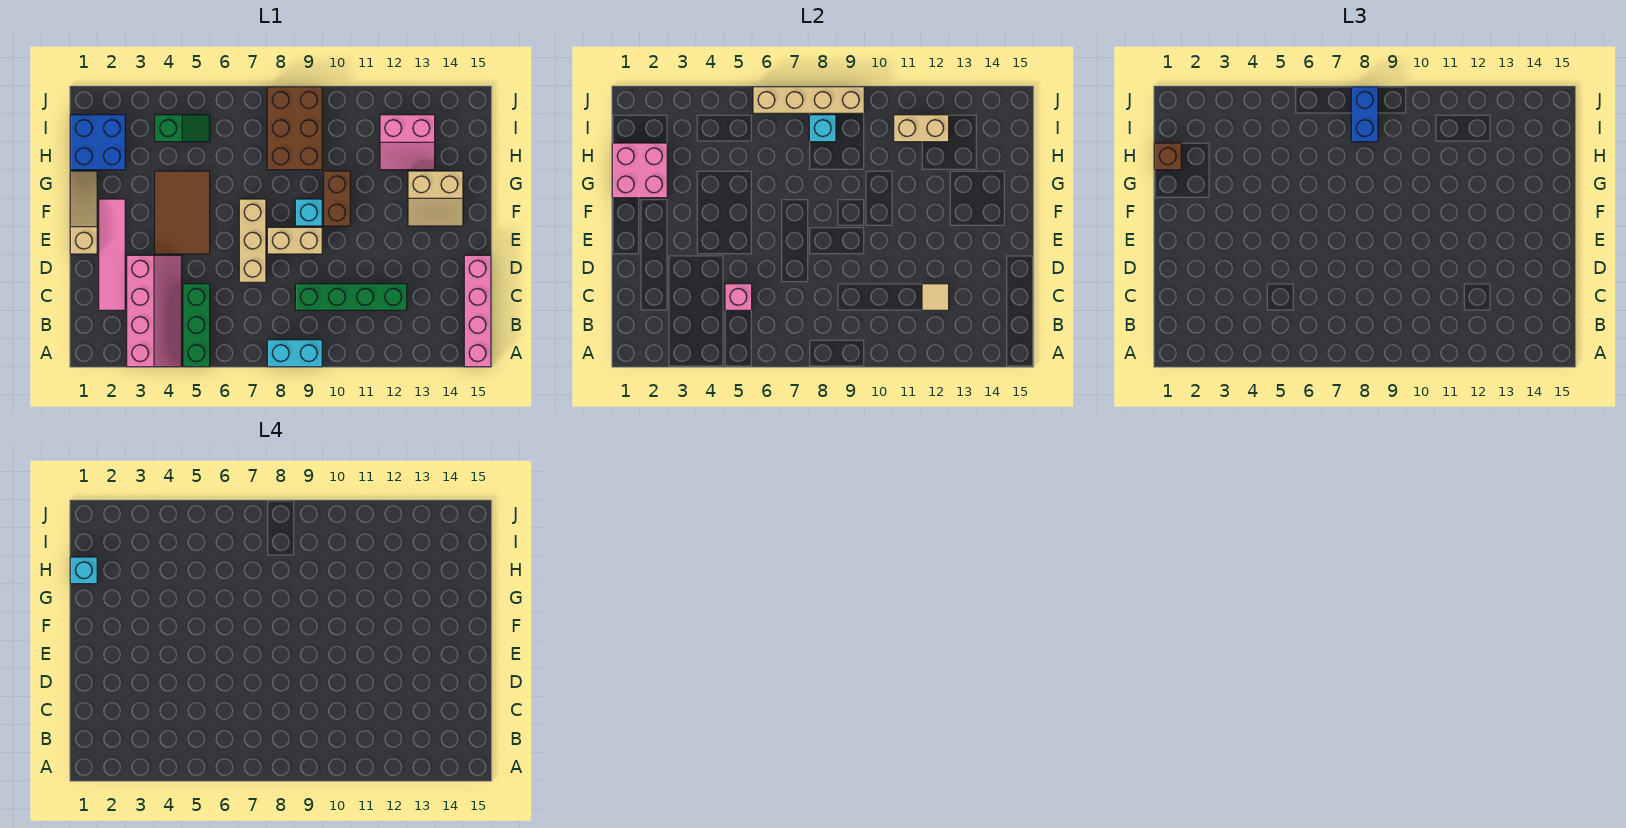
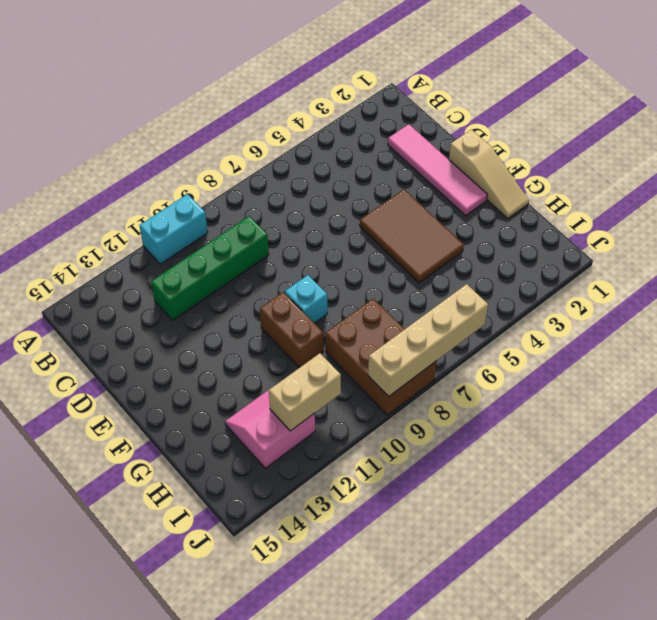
cyan 1x2 brick [139,194,208,264] -> cyan 1x2 brick moved to [267,340,322,367]
none -> pink 2x4 slope [127,255,182,367]
none -> green 1x3 brick [183,284,210,367]
none -> pink 1x4 brick [464,255,491,367]

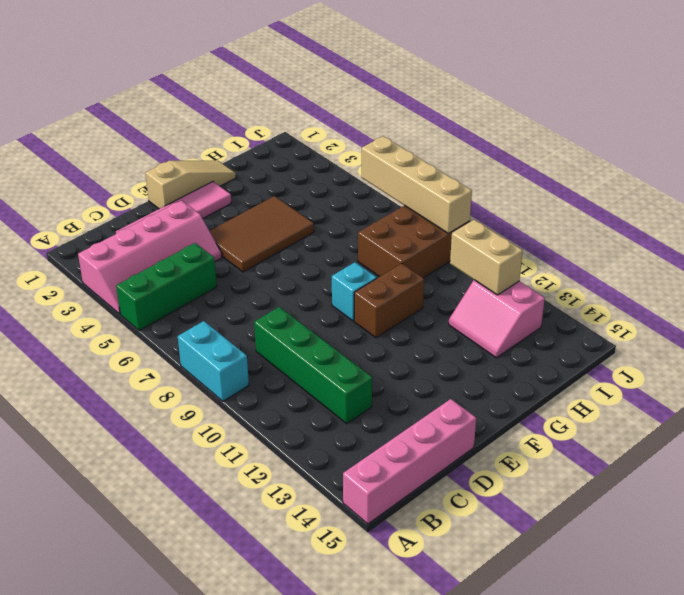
none -> tan 1x3 brick [239,199,266,282]
none -> tan 1x2 brick [267,227,322,254]
none -> tan 2x2 slope [408,171,463,226]

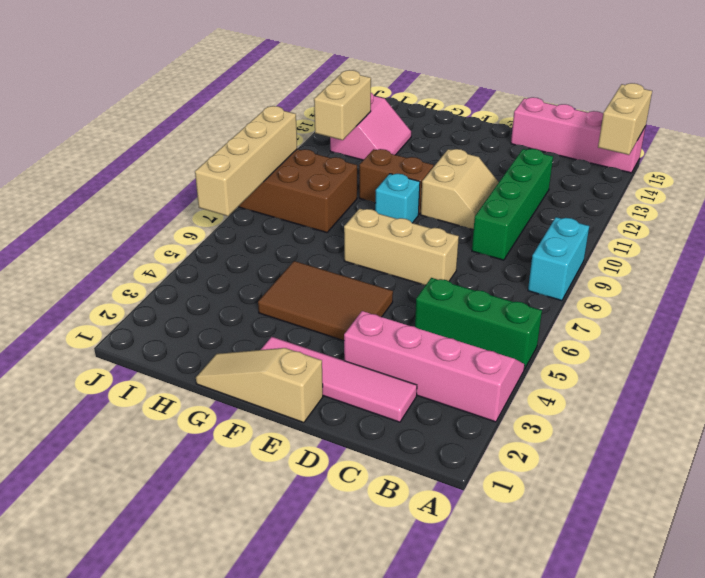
tan 1x2 brick [598,83,652,155] -> tan 1x2 brick moved to [267,227,322,254]
tan 2x2 slope [421,149,499,230] -> tan 2x2 slope moved to [408,171,463,226]
none -> blue 2x2 brick [70,115,125,170]
none -> green 1x2 slope [155,115,210,142]
none -> pink 1x1 brick [725,284,752,310]

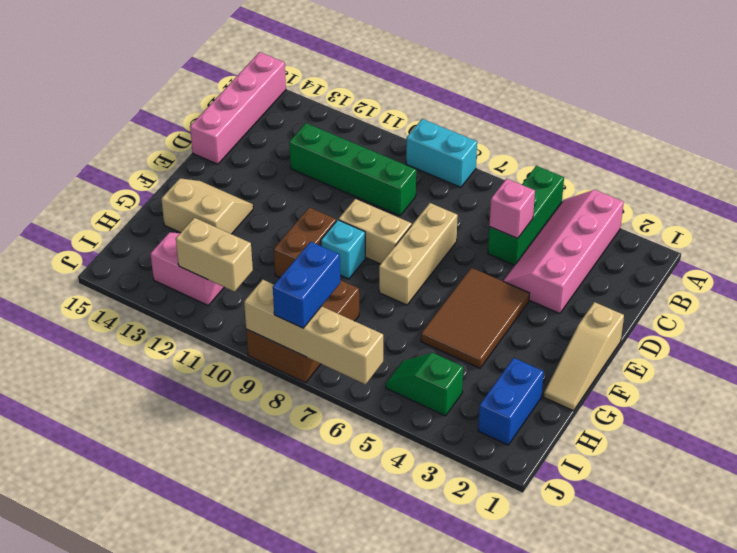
blue 1x2 brick [478,358,544,445] -> blue 2x2 brick [70,115,125,170]
none -> pink 1x4 tile [99,199,125,310]
none -> tan 1x1 tile [922,284,949,310]
none -> pink 2x2 brick [612,143,667,198]

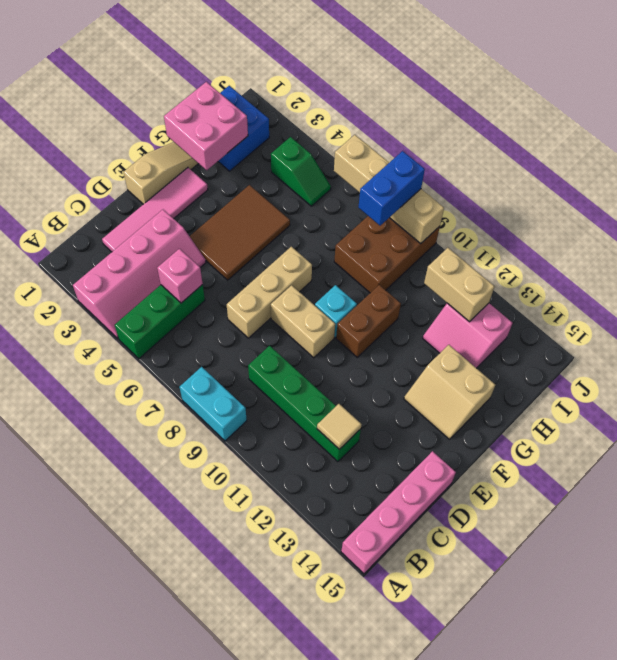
none -> cyan 1x1 brick [809,115,836,142]
none -> brown 1x1 brick [1154,143,1181,170]
none -> cyan 1x1 brick [70,557,97,584]

